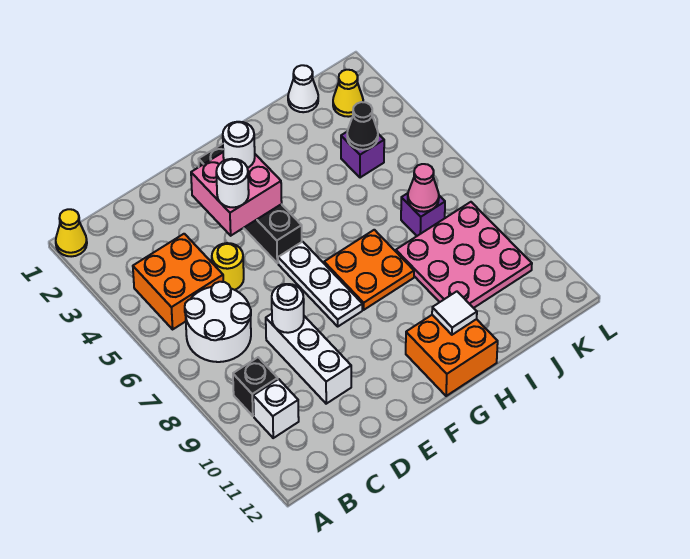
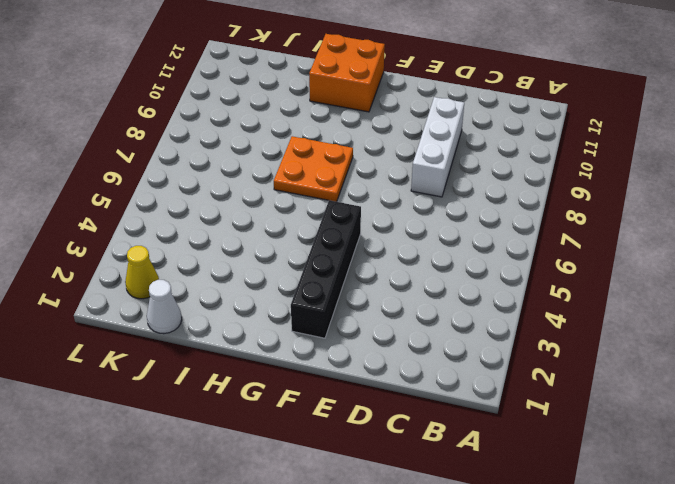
none -> yellow 1x1 cone [56,209,87,257]
none -> orange 2x2 brick [133,234,223,329]
none -> white 2x2 round brick [185,282,251,362]

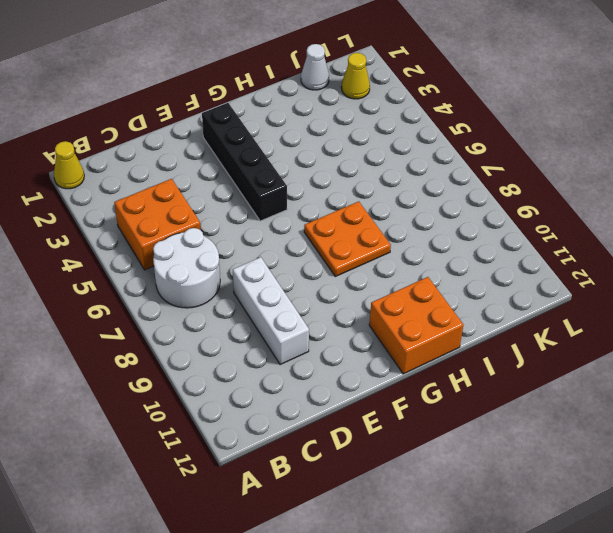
none -> black 1x1 brick [233,357,278,416]
none -> white 1x1 brick [253,379,299,438]
none -> yellow 1x1 round brick [212,243,244,290]

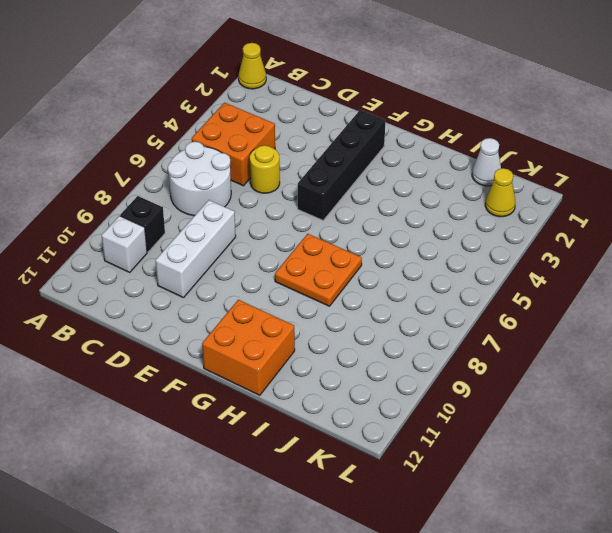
none -> white 1x3 plate [278,242,362,326]
none -> pink 3x3 plate [396,202,532,308]
none -> purple 1x1 brick [341,132,384,178]

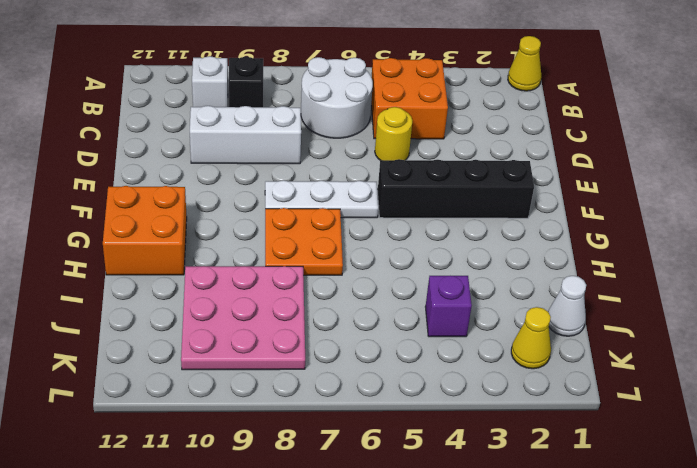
none -> purple 1x1 brick [401,193,445,236]
none -> white 1x1 round brick [272,284,304,333]
none -> pink 2x2 brick [191,153,282,236]

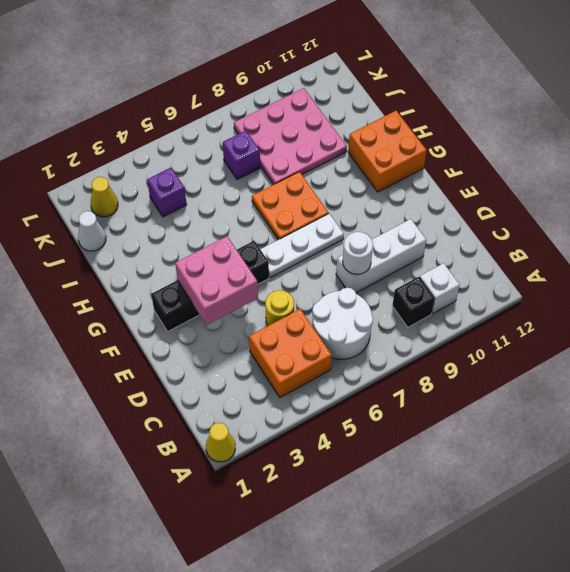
none -> white 1x1 tile [432,291,477,335]
none -> black 1x1 cone [347,102,378,150]
none -> pink 1x1 cone [408,164,439,212]

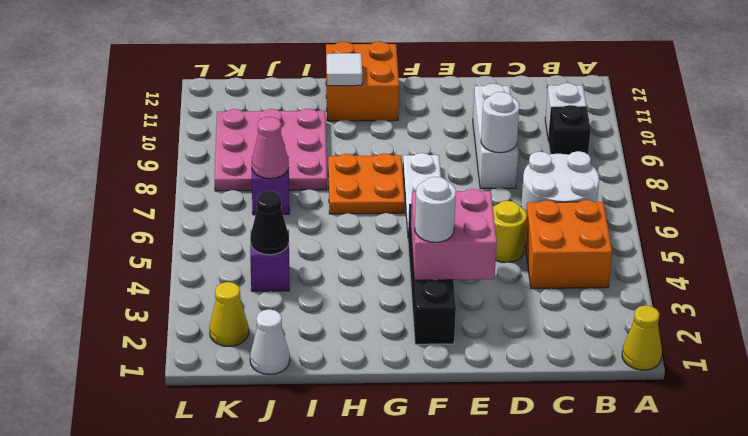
none -> white 1x1 round brick [216,159,249,208]

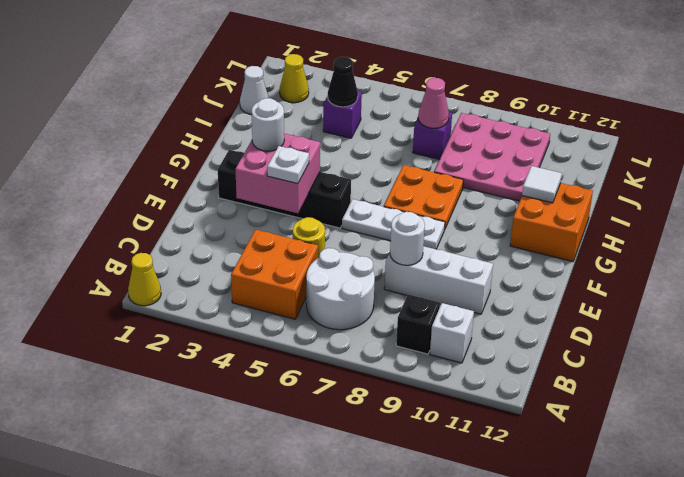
white 1x1 plate [267,146,309,184] -> white 1x1 round brick [216,159,249,208]

